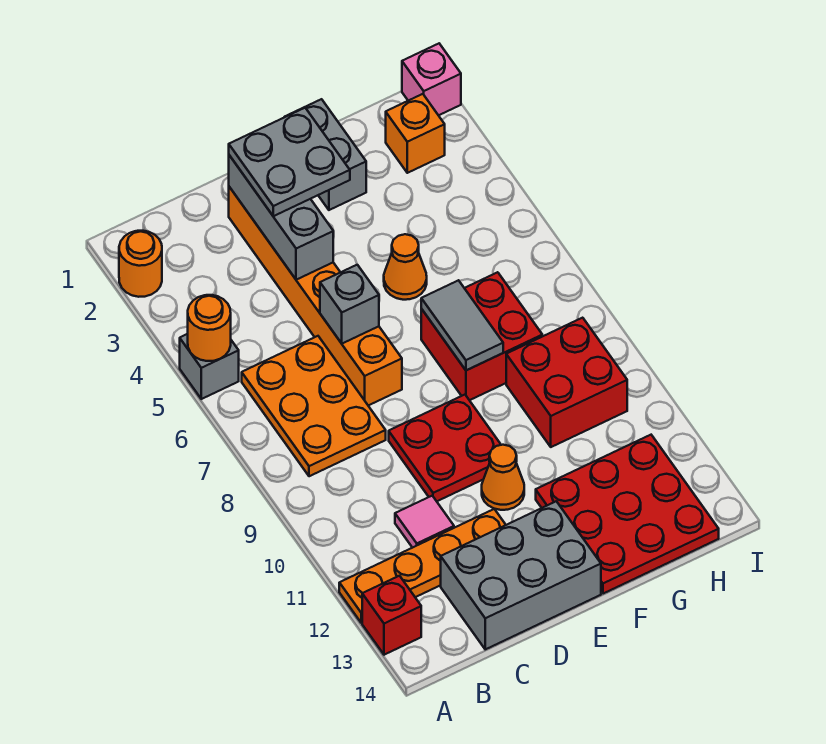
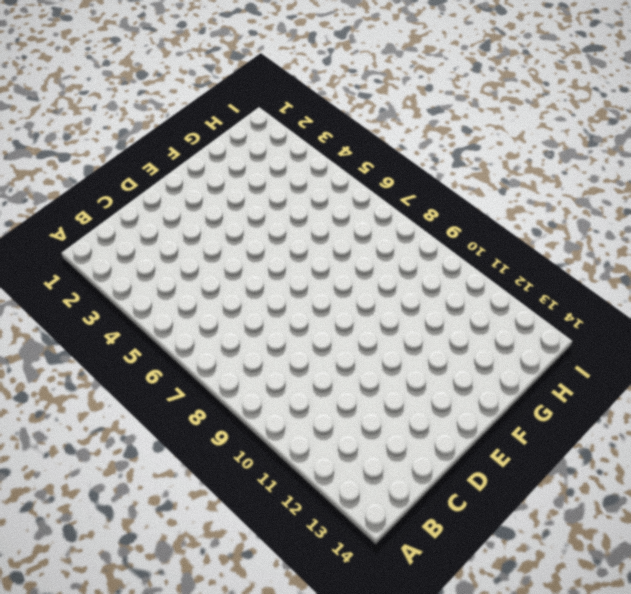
none -> orange 1x1 round brick [119,231,162,297]
none -> grey 1x1 brick [180,334,239,399]
none -> orange 1x4 plate [339,509,506,623]

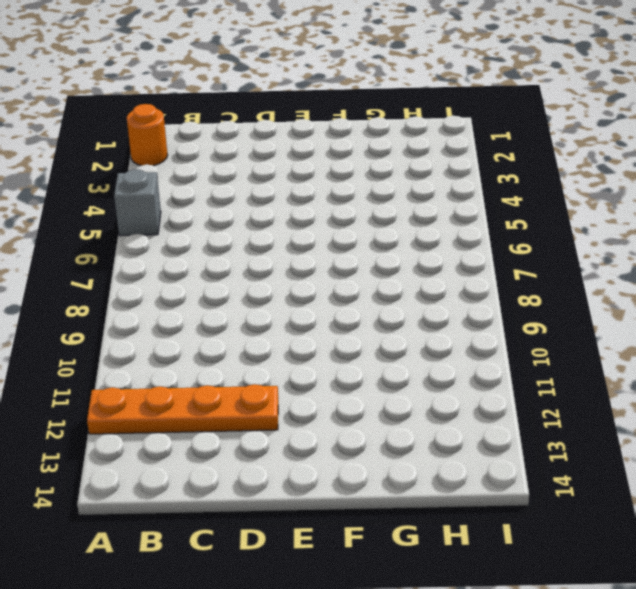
none -> red 1x1 brick [362,576,421,655]
none -> orange 2x3 plate [242,336,386,476]
none -> pink 1x1 tile [395,496,454,548]

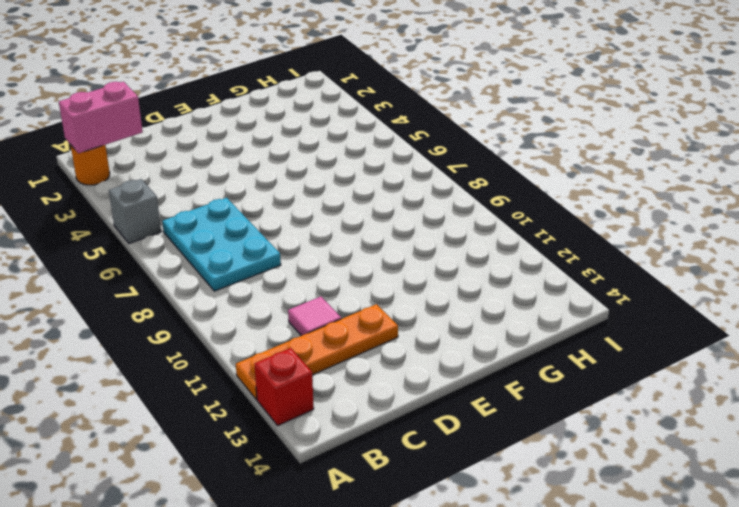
pink 1x2 brick [59,82,143,153] -> none
cyan 2x3 plate [162,198,281,291] -> orange 2x3 plate [242,336,386,476]
none -> grey 2x3 brick [441,501,601,649]
none -> orange 1x6 brick [229,187,402,406]
none -> red 2x2 plate [389,395,501,501]

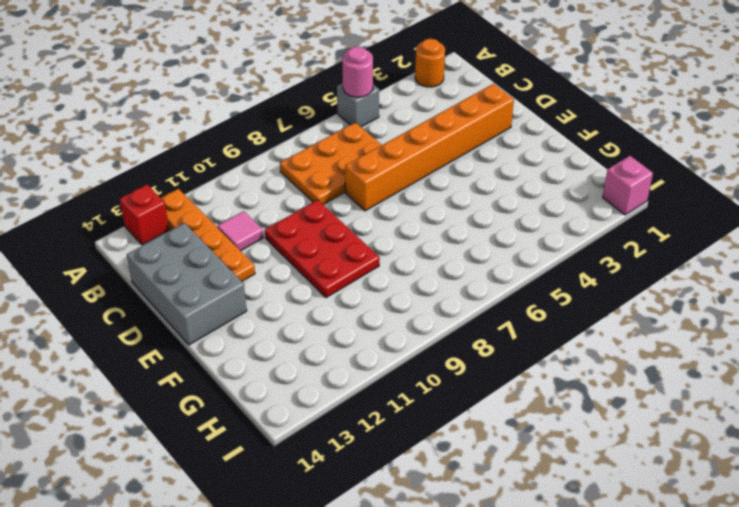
pink 1x1 round brick [342,47,373,97] -> orange 1x1 round brick [188,295,231,361]
red 2x3 plate [265,200,380,298] -> red 2x2 plate [389,395,501,501]
none -> orange 1x1 cone [482,445,524,510]
none -> grey 1x2 brick [285,99,366,210]
none -> orange 1x1 cone [384,234,427,300]

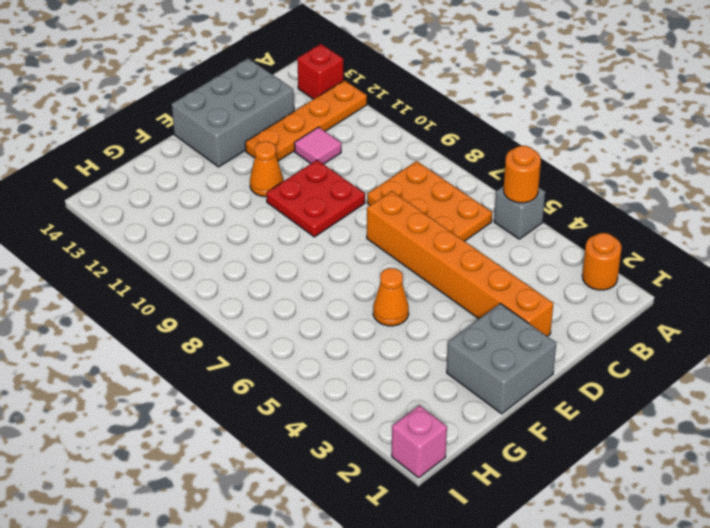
grey 2x2 brick [447,303,556,414] -> grey 1x2 brick [285,99,366,210]
none -> red 2x2 brick [421,272,542,400]
none -> red 3x3 plate [536,435,719,594]
none -> red 2x2 brick [506,318,627,447]

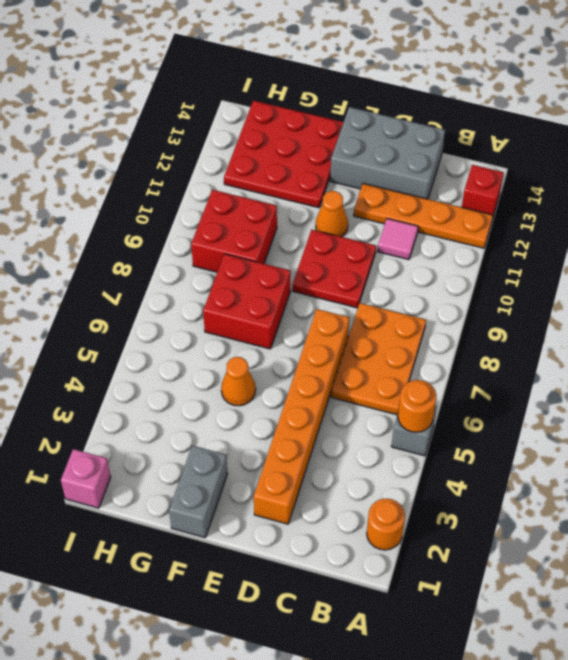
none -> orange 1x1 brick [386,94,445,173]
none -> grey 1x3 brick [229,155,333,280]
none -> grey 1x1 brick [320,265,379,344]

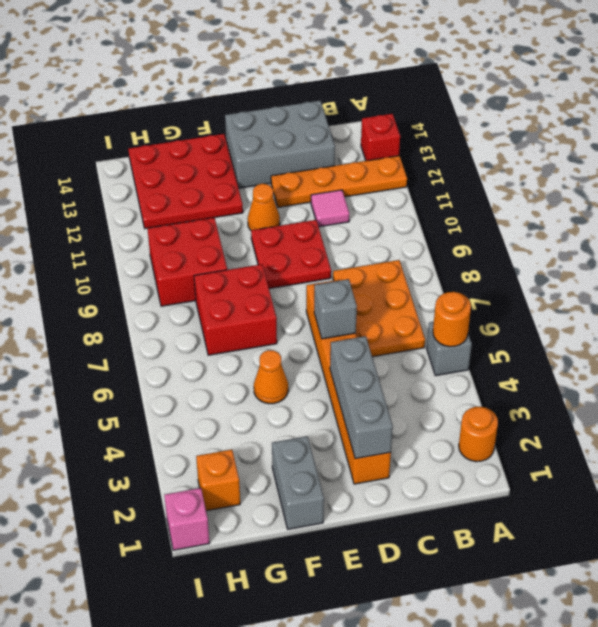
none -> grey 1x2 tile [421,280,503,370]
none -> grey 2x2 plate [229,108,350,216]

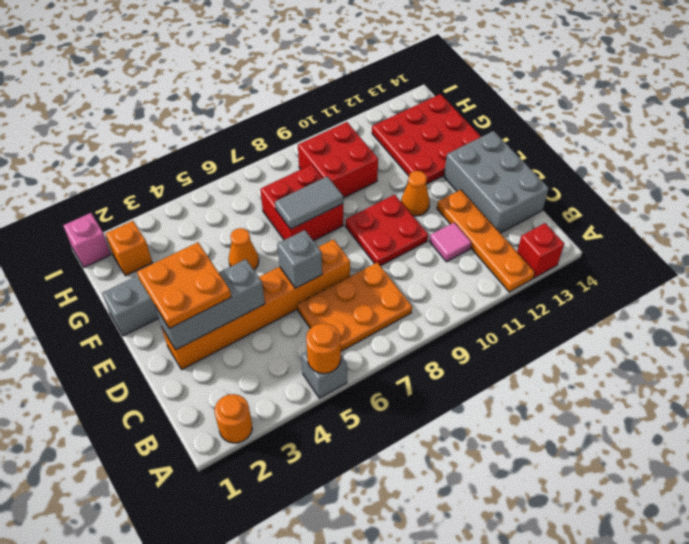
orange 2x2 plate [137,242,231,328] -> grey 2x2 plate [229,108,350,216]

